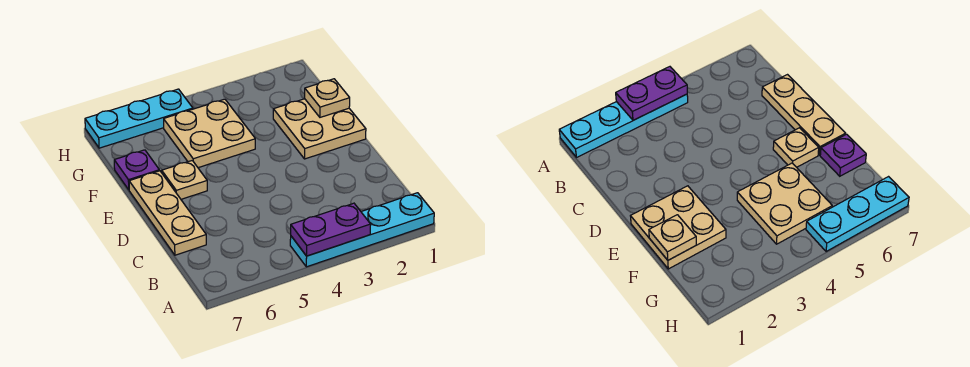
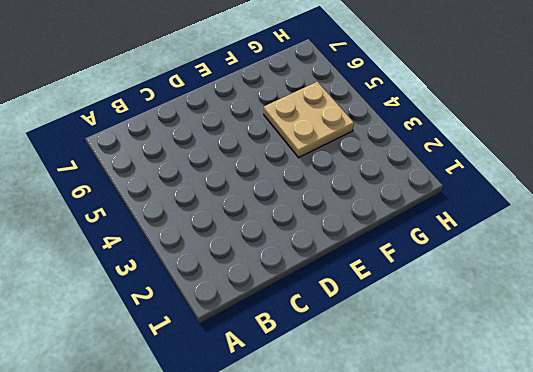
none -> cyan 1x4 plate [290,193,434,267]
none -> tan 1x3 plate [129,171,206,255]

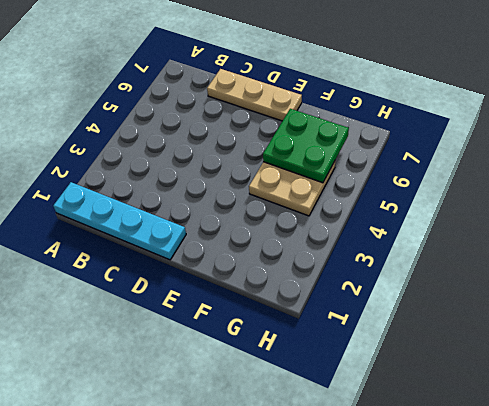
cyan 1x4 plate [53,182,186,260] -> cyan 1x4 plate turned to [290,193,434,267]
green 2x2 plate [263,109,349,183] -> none
none -> tan 2x2 plate [273,99,366,159]
none -> tan 1x1 plate [162,161,207,199]

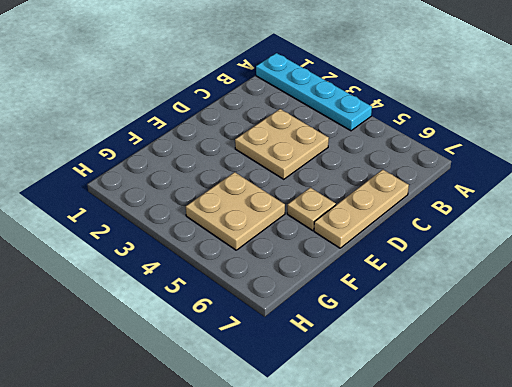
tan 2x2 plate [235,109,329,179] -> tan 2x2 plate moved to [273,99,366,159]
none -> purple 1x1 plate [114,150,159,190]
none -> cyan 1x3 plate [85,89,193,148]

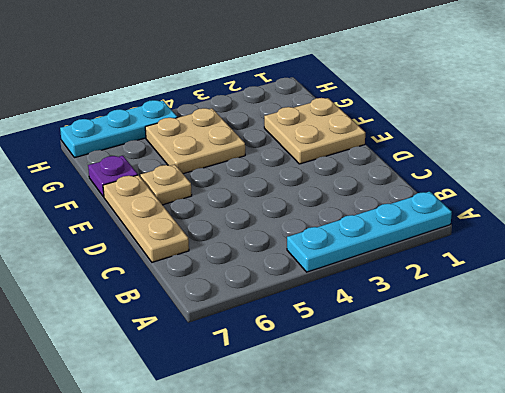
none -> purple 1x2 plate [291,203,371,256]
none -> tan 1x1 plate [305,79,350,117]

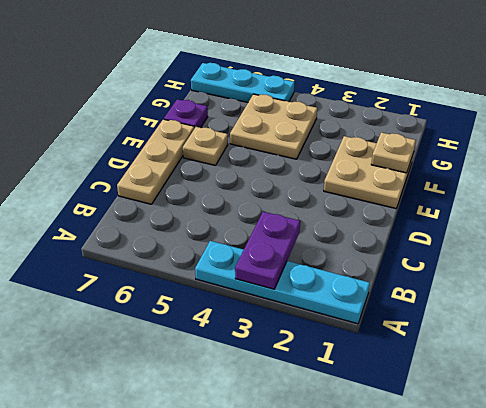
purple 1x2 plate [235,212,300,289] -> purple 1x2 plate turned to [291,203,371,256]

